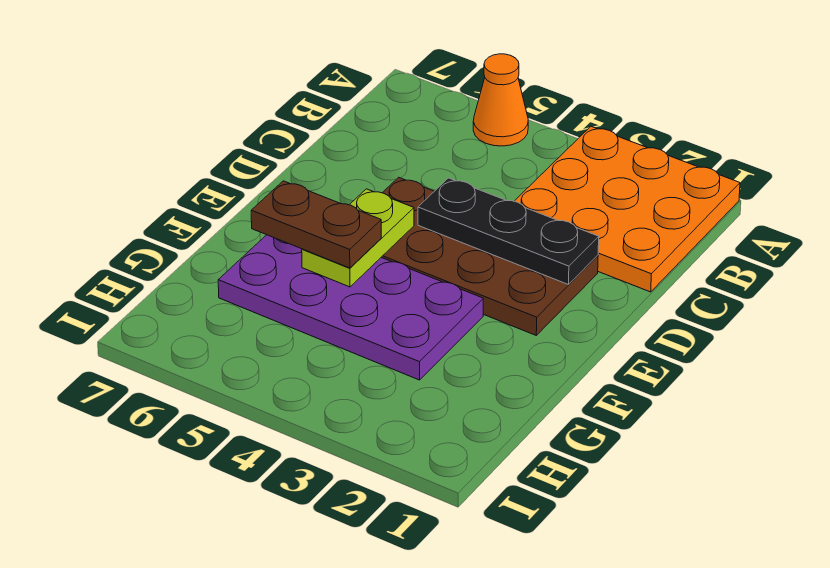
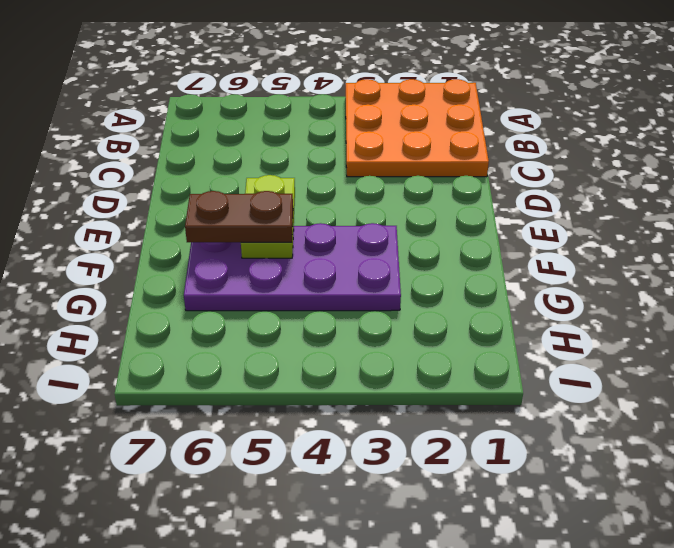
none -> orange 1x1 cone [473,54,528,146]
none -> brown 2x4 plate [381,177,598,335]

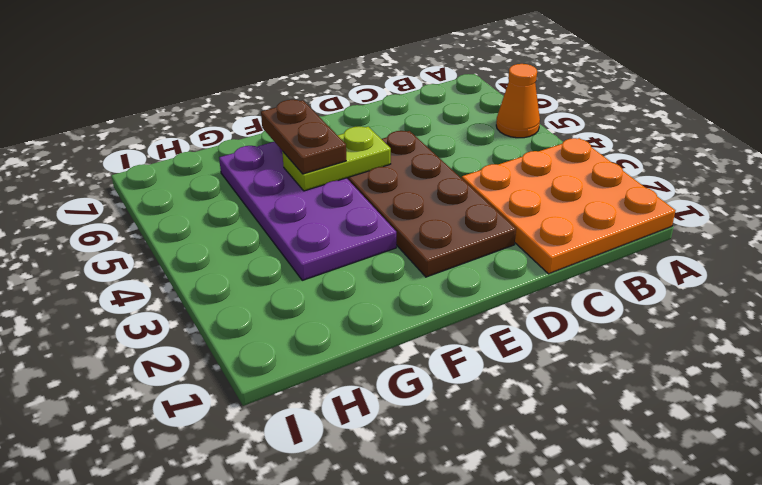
none -> black 1x3 plate [418,178,599,285]

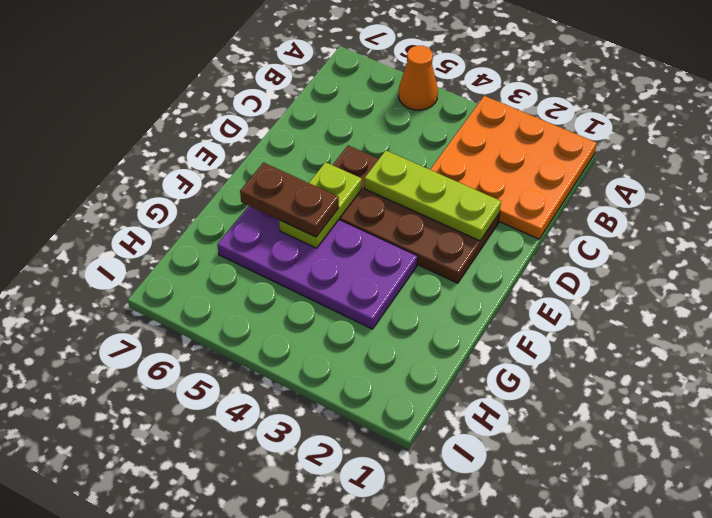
lime 1x3 plate [365,150,501,241] -> black 1x3 plate [418,178,599,285]

